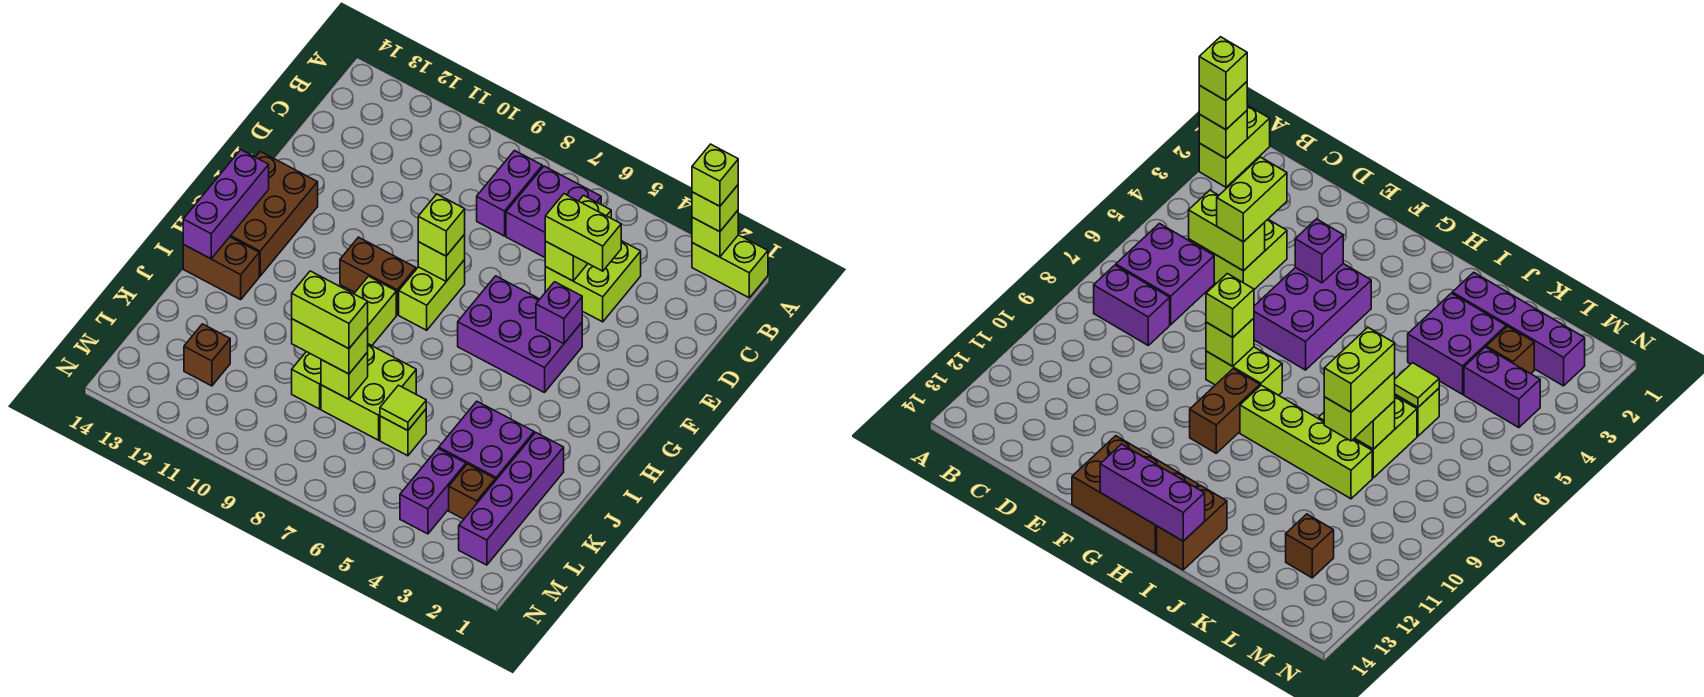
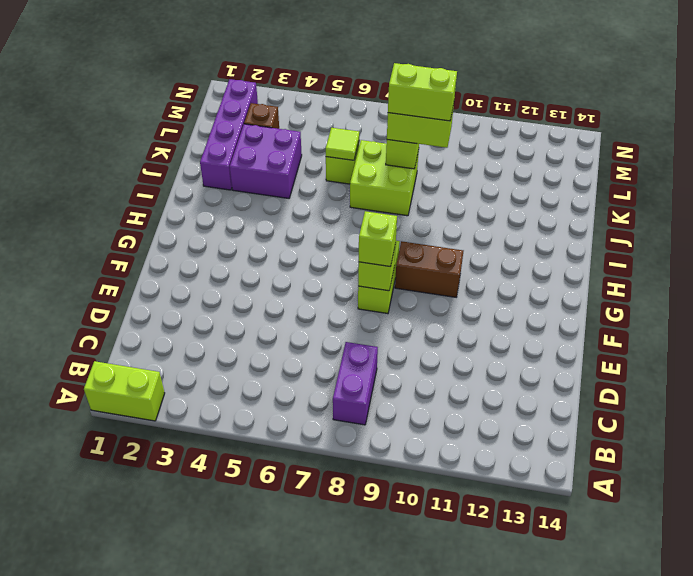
none -> purple 2x2 brick [506,166,601,257]
none -> lime 2x2 brick [545,241,641,322]
none -> purple 2x3 brick [458,276,582,393]
none -> brown 2x3 brick [230,152,318,276]

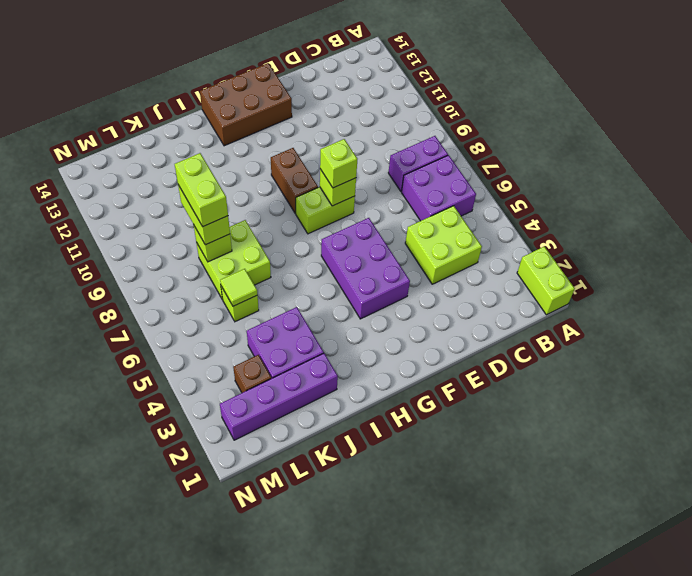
none -> lime 1x4 brick [292,276,396,409]
none -> brown 1x2 brick [183,237,259,300]
none -> purple 1x2 brick [400,448,466,534]
none -> brown 1x1 brick [184,324,230,386]

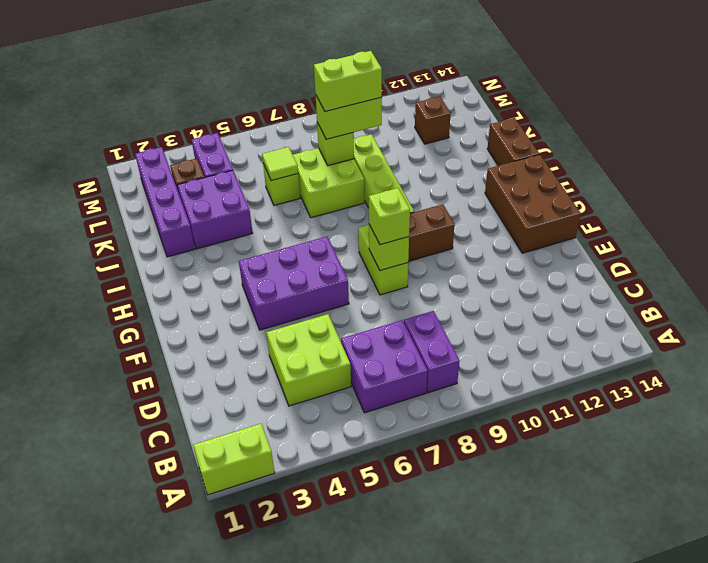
brown 1x2 brick [487,118,539,166] -> brown 1x2 brick turned to [183,237,259,300]
none -> lime 1x1 brick [692,211,738,257]
none -> lime 1x2 brick [545,195,611,281]
none -> purple 1x1 brick [536,282,582,344]
none -> purple 1x3 brick [183,150,269,259]

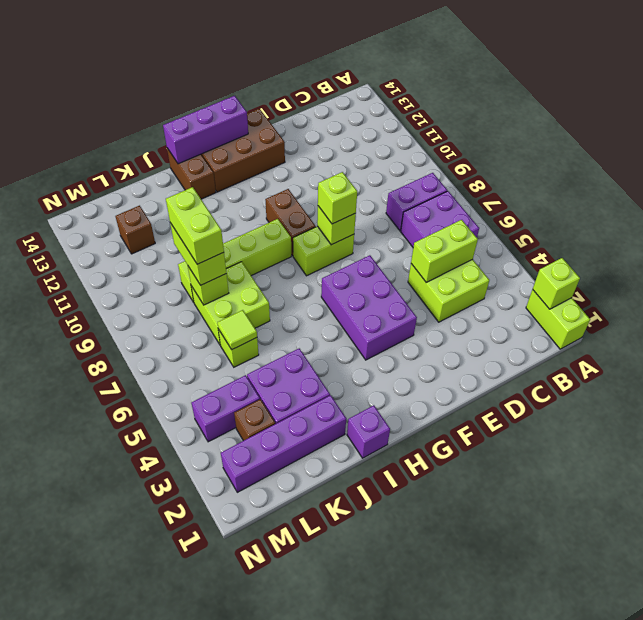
purple 1x1 brick [347,405,390,458] -> purple 1x1 brick moved to [536,282,582,344]
none -> lime 1x1 brick [692,185,738,232]
none -> lime 1x2 brick [545,194,621,271]
none -> lime 1x1 brick [692,144,738,206]

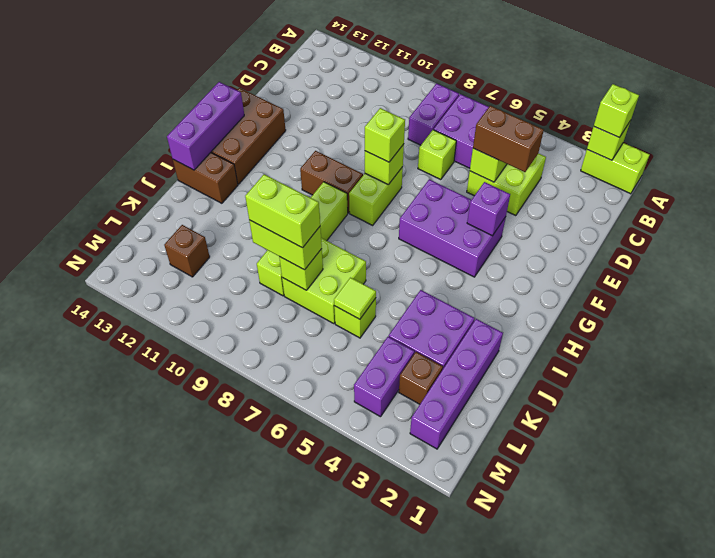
brown 1x2 brick [473,106,544,172] -> lime 1x2 brick [545,194,621,271]
lime 1x1 brick [418,130,456,180] -> lime 1x1 brick moved to [692,144,738,206]

